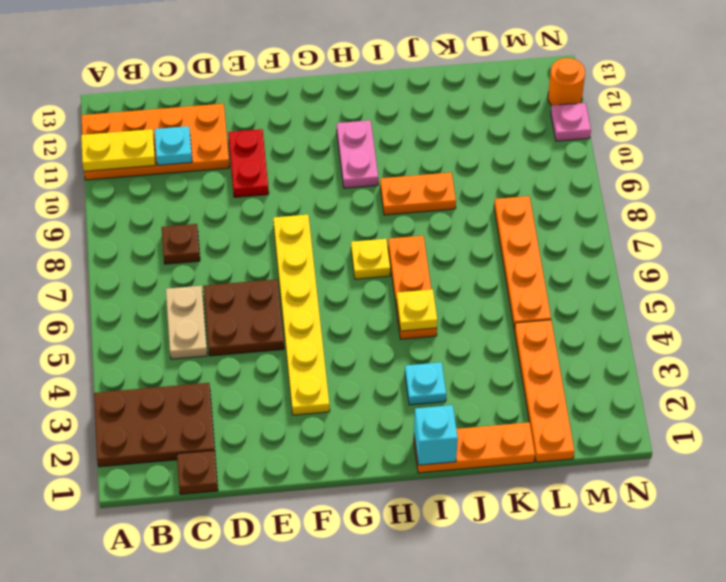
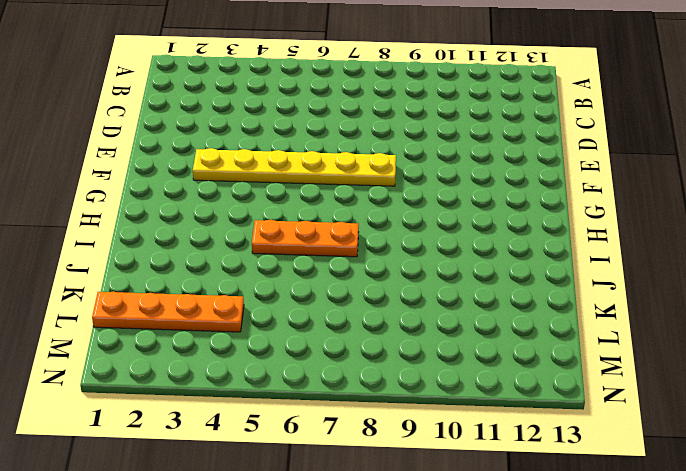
none -> brown 2x3 plate [94,383,215,467]
none -> orange 2x4 plate [81,104,230,180]
none -> brown 1x1 plate [177,450,218,494]

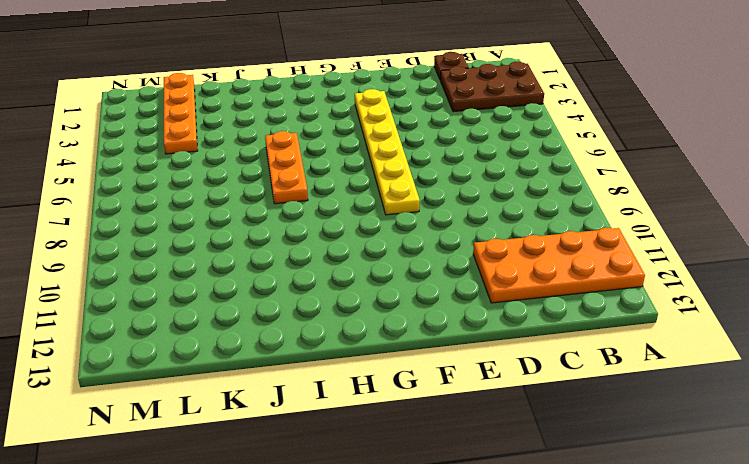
none -> tan 1x2 plate [166,286,207,359]
none -> brown 1x1 plate [162,224,200,264]
none -> brown 2x2 plate [204,279,284,356]

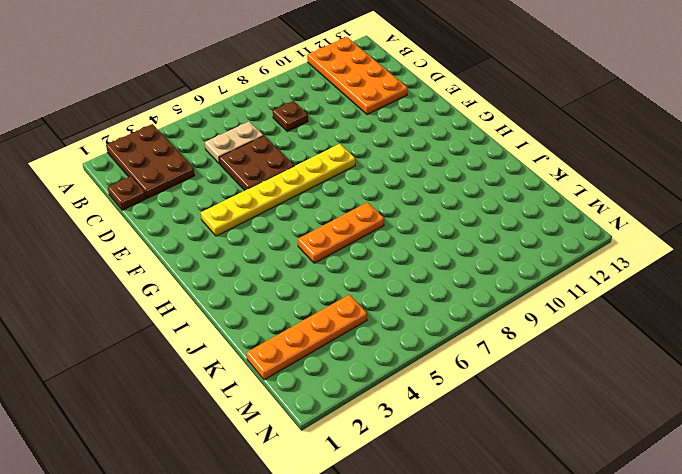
none -> red 1x2 plate [228,129,269,197]
none -> yellow 1x1 plate [351,239,390,279]
none -> pink 1x2 plate [337,120,378,188]

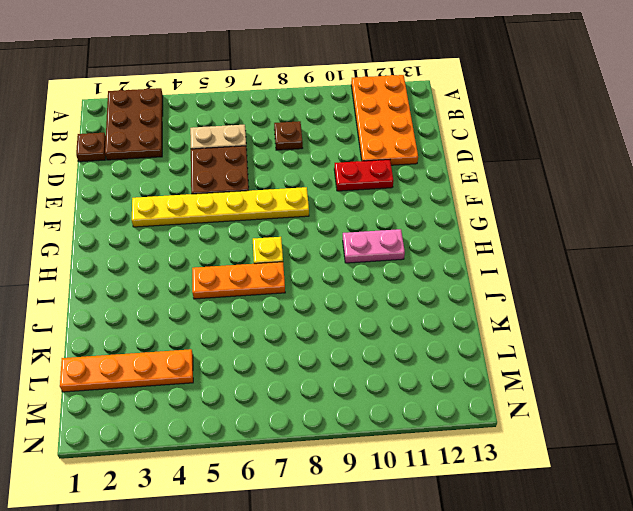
none -> orange 1x3 plate [414,422,535,473]
none -> cyan 1x1 plate [405,362,446,405]
none -> orange 1x2 plate [380,172,456,215]

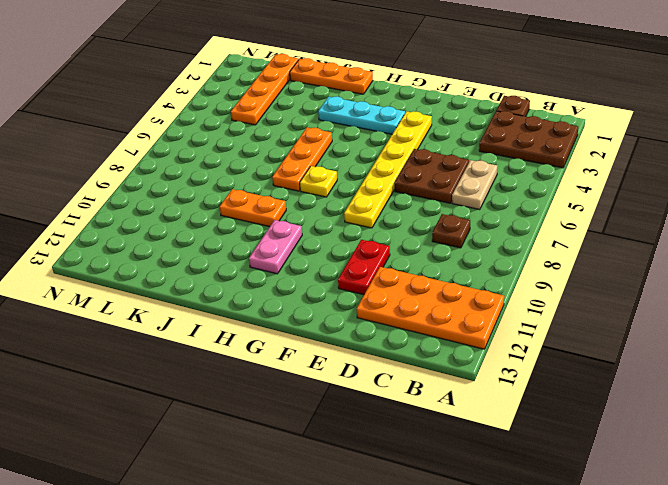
cyan 1x3 plate [318,97,405,134] -> cyan 1x1 plate [405,362,446,405]
none -> orange 1x4 plate [494,196,551,329]
none -> pink 1x1 plate [551,103,591,141]
none -> orange 1x1 round brick [548,58,585,105]

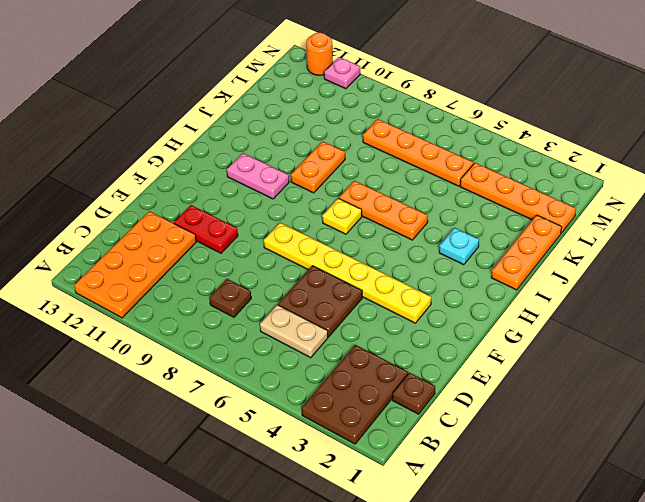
none -> yellow 1x2 plate [81,129,156,171]
none -> cyan 1x1 plate [155,126,192,165]
none -> cyan 1x1 brick [414,405,458,465]

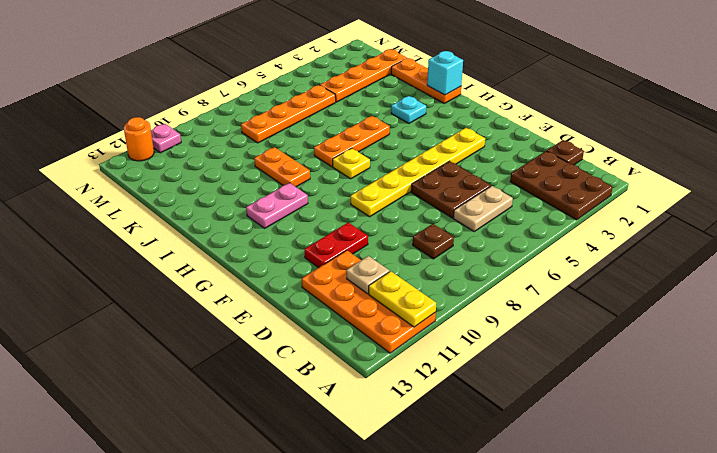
tan 1x1 plate [346,256,390,294] -> cyan 1x1 plate [155,126,192,165]
none -> yellow 1x1 plate [397,289,437,331]

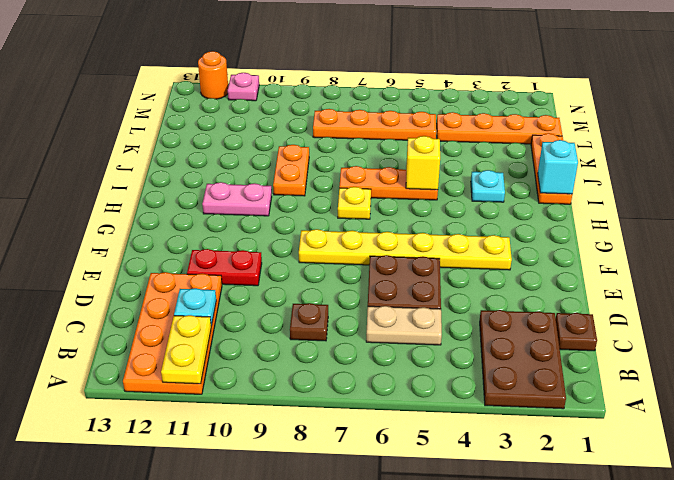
yellow 1x1 brick [406,136,440,190] -> yellow 1x1 plate [397,289,437,331]

